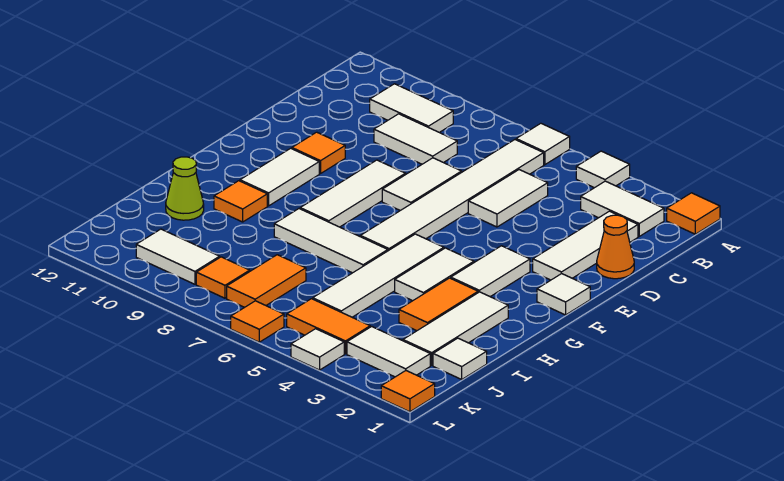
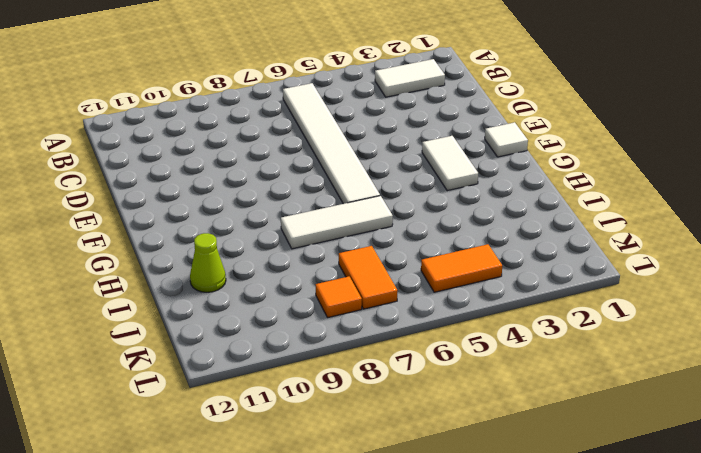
none -> orange 1x1 tile [667,193,720,234]
none -> white 1x1 tile [576,151,630,188]
none -> white 1x1 tile [516,123,570,165]
none -> white 1x2 tile [370,84,453,132]

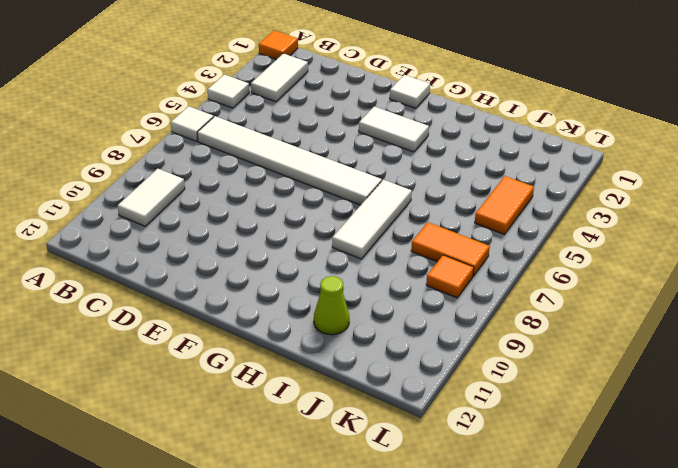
none -> white 1x3 tile [533,211,638,280]
none -> white 1x2 tile [468,170,548,227]
none -> white 1x2 tile [374,114,457,164]
none -> orange 1x1 cone [597,215,634,279]

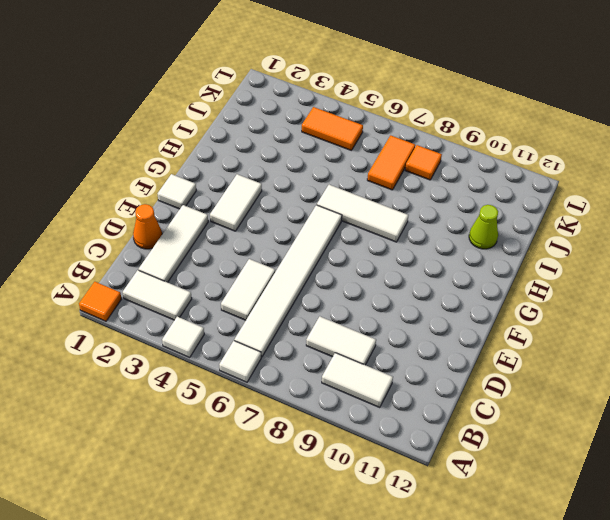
none -> white 1x2 tile [382,158,462,211]
none -> white 1x3 tile [300,160,406,227]
none -> orange 1x1 tile [292,132,345,174]
none -> white 1x2 tile [240,148,319,206]

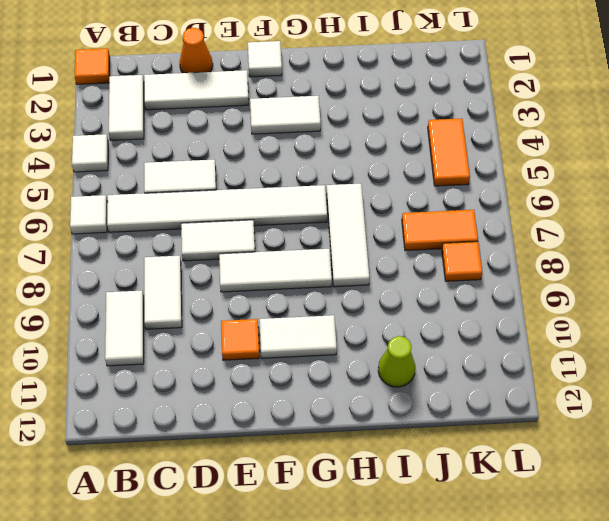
none -> white 1x2 tile [395,248,474,301]
none -> white 1x4 tile [313,234,444,317]
none -> white 1x3 tile [403,292,508,366]
none -> orange 1x2 tile [399,278,478,331]

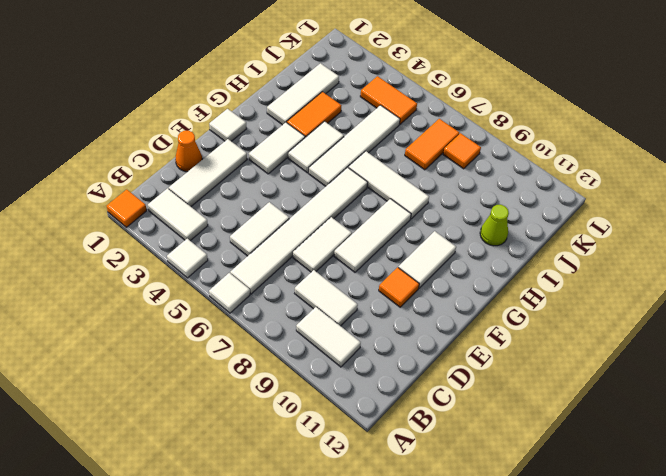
none -> orange 1x1 tile [214,181,267,222]
none -> white 1x1 tile [433,338,487,379]
none -> white 1x2 tile [347,326,430,377]
none -> white 1x2 tile [136,229,220,284]

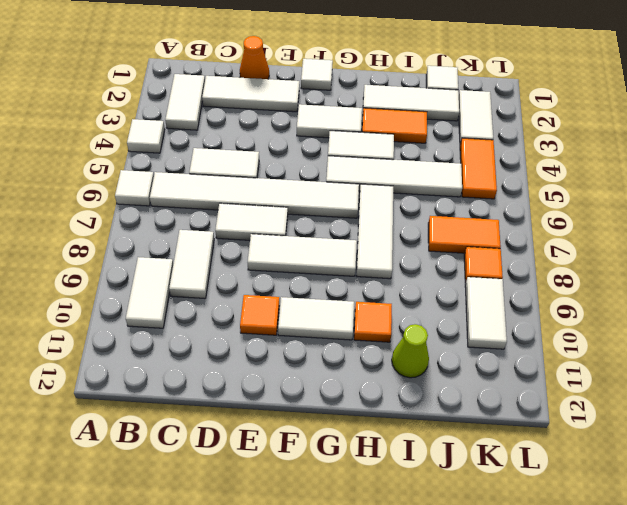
none -> orange 1x1 tile [667,193,720,234]
none -> orange 1x1 tile [381,371,435,412]
none -> white 1x1 tile [291,329,344,370]
none -> orange 1x1 tile [231,301,284,342]

